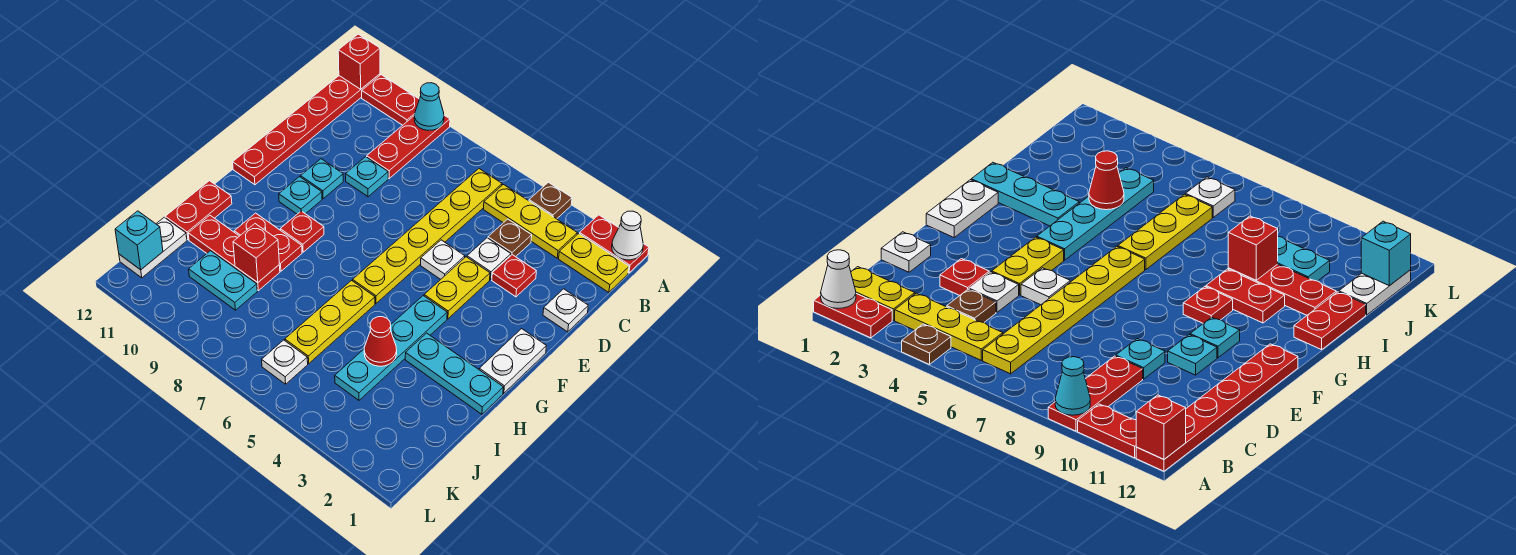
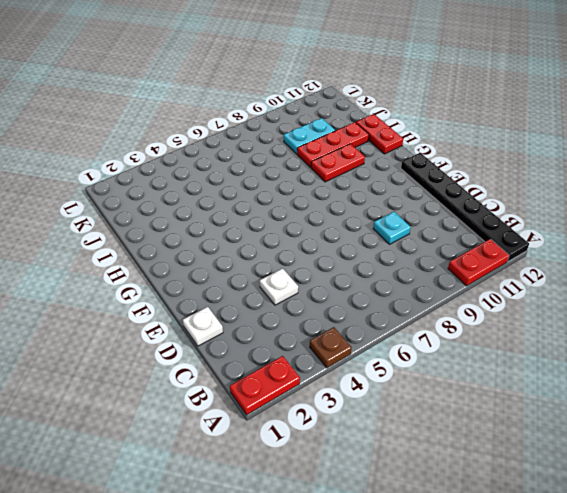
black 1x6 plate [401,153,529,262] -> red 1x6 plate [233,74,380,185]
none -> red 1x3 plate [367,115,450,179]
none -> yellow 1x2 plate [559,234,629,292]
none -> yellow 1x3 plate [483,185,577,258]
none -> yellow 1x6 plate [353,169,502,303]

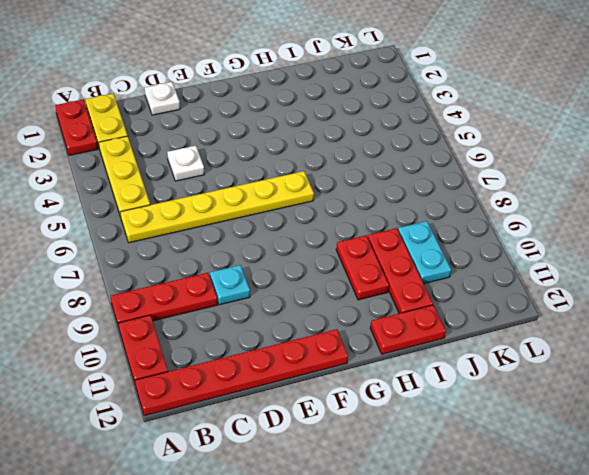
none -> brown 1x1 plate [529,182,572,219]
none -> brown 1x1 plate [488,219,532,257]
none -> red 1x1 plate [492,255,536,297]
none -> yellow 1x2 plate [424,257,490,319]

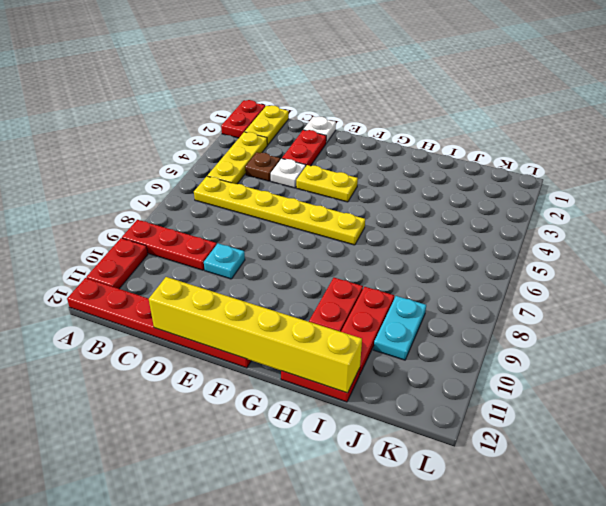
red 1x2 plate [282,130,326,166] -> red 1x1 plate [492,255,536,297]
yellow 1x6 brick [149,277,362,393] -> none
none -> brown 1x1 plate [529,182,572,219]
none -> white 1x1 plate [421,240,465,279]
none -> cyan 1x1 plate [301,159,343,199]
none -> white 1x2 plate [479,329,546,393]

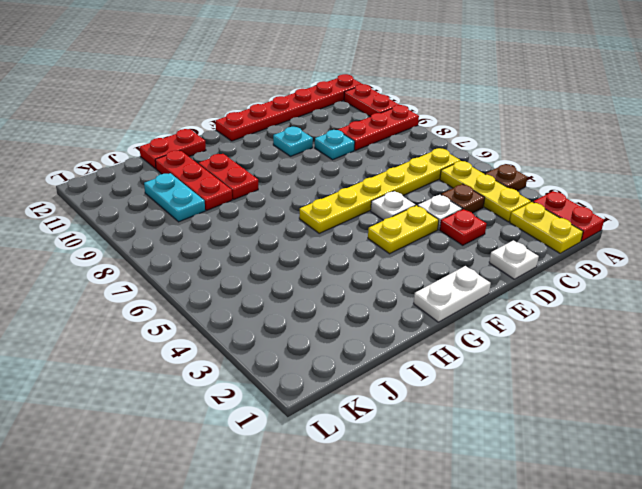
none -> cyan 1x1 plate [279,177,322,214]
none -> cyan 1x4 plate [335,296,447,400]
none -> red 1x1 plate [280,211,324,252]
none -> cyan 1x3 plate [405,333,503,414]

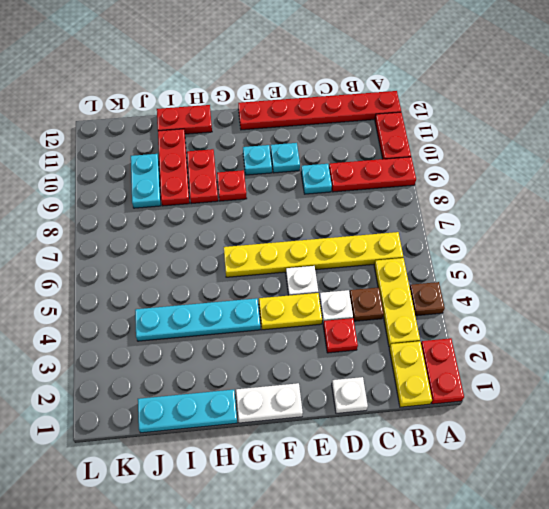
cyan 1x3 plate [138,390,237,433] -> cyan 1x3 plate turned to [405,333,503,414]
none -> yellow 1x3 plate [285,281,375,363]
none -> white 1x2 plate [119,217,187,278]
none -> white 1x1 plate [262,340,308,384]
none -> white 1x1 cone [612,211,643,260]

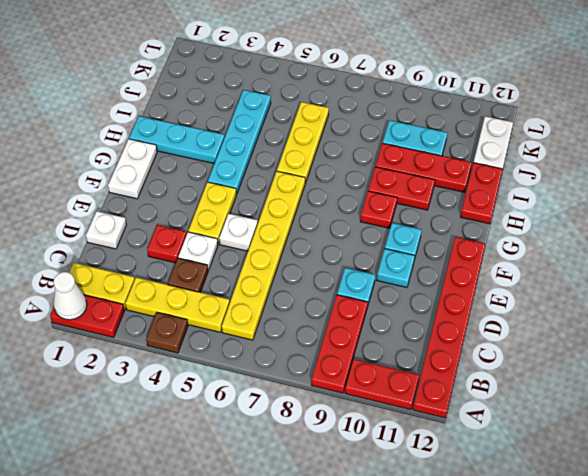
none -> white 1x1 plate [262,340,308,384]
none -> cyan 1x1 cone [414,83,444,130]
none -> red 1x1 brick [338,34,380,89]
none -> red 1x1 cone [364,317,397,366]

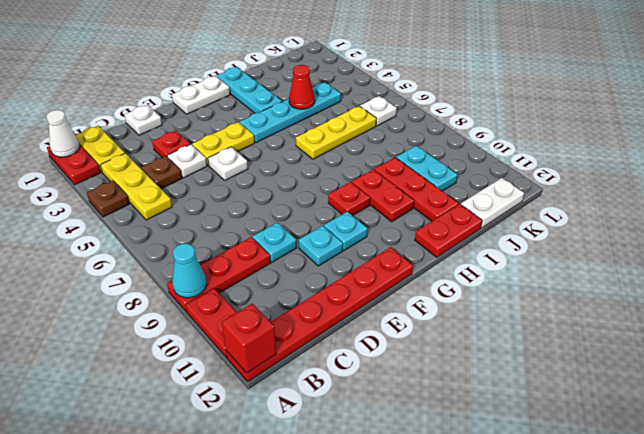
none -> yellow 1x6 plate [353,169,502,303]
none -> red 1x1 brick [233,224,279,283]
none -> cyan 1x1 brick [115,211,163,270]

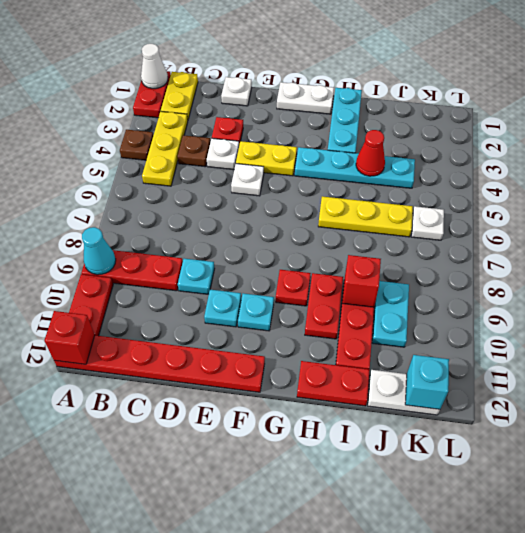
none -> yellow 1x6 plate [353,169,502,303]

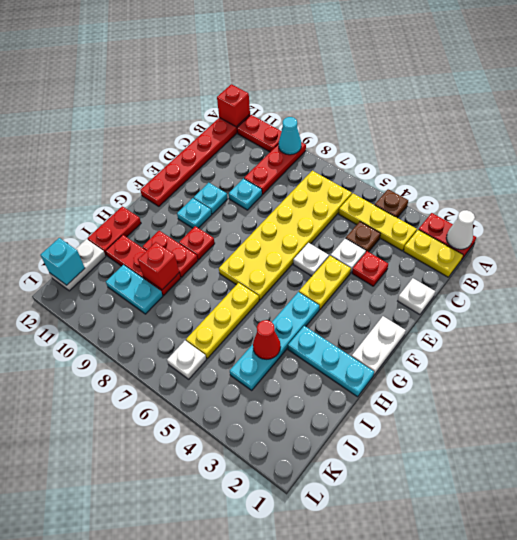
yellow 2x6 plate [219,171,352,300] -> yellow 1x6 plate [353,169,502,303]

